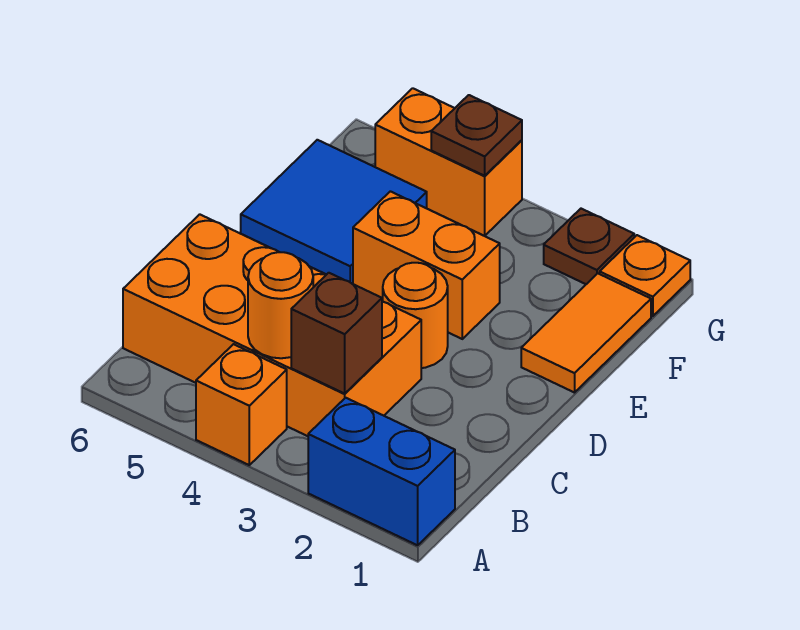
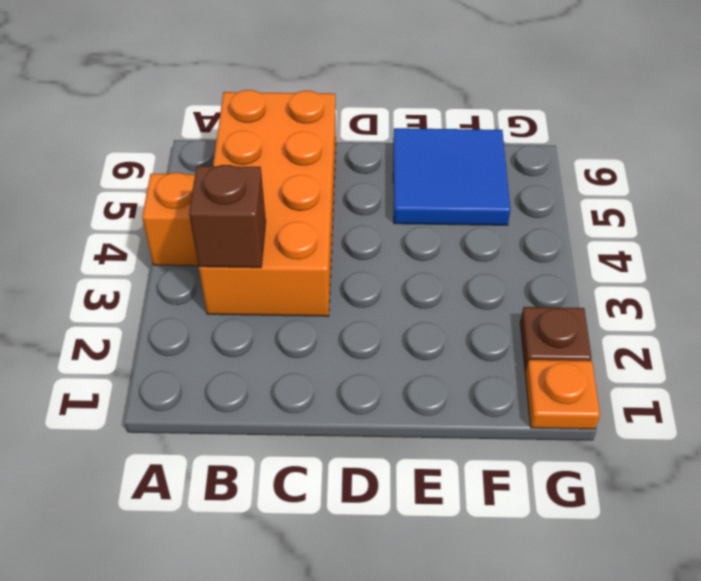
none -> blue 1x2 brick [308,398,455,545]
none -> orange 1x1 round brick [383,263,448,368]
none -> orange 1x2 tile [521,273,651,393]

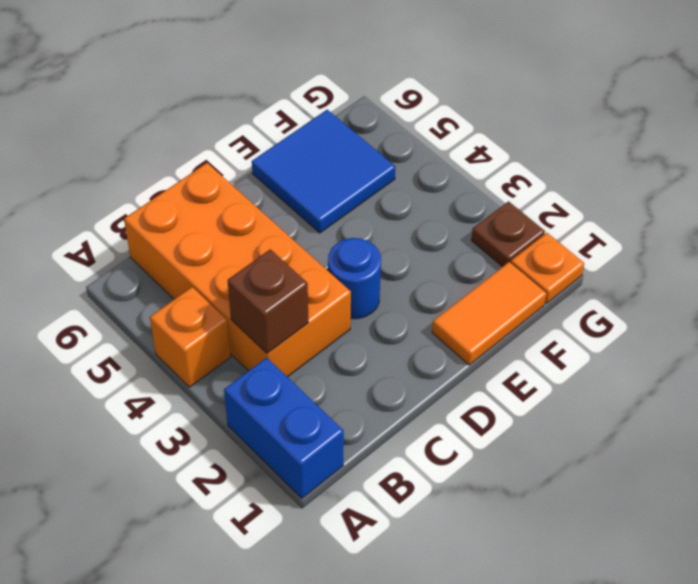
blue 1x1 round brick [328,238,381,319] -> orange 1x1 round brick [383,263,448,368]
none -> orange 1x2 brick [353,191,500,339]
none -> orange 1x2 brick [375,88,522,236]
none -> orange 1x1 round brick [248,252,313,358]

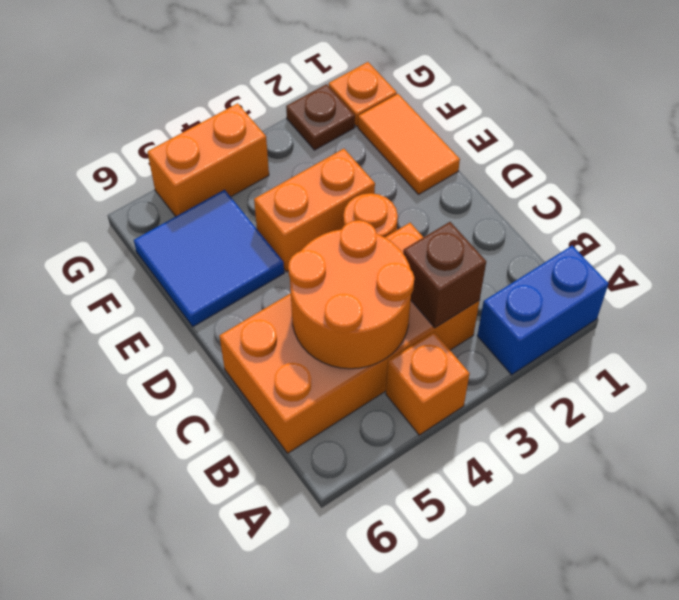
orange 2x2 round brick [288,220,414,369] -> orange 1x1 round brick [248,252,313,358]
none -> brown 1x1 plate [431,95,522,176]

